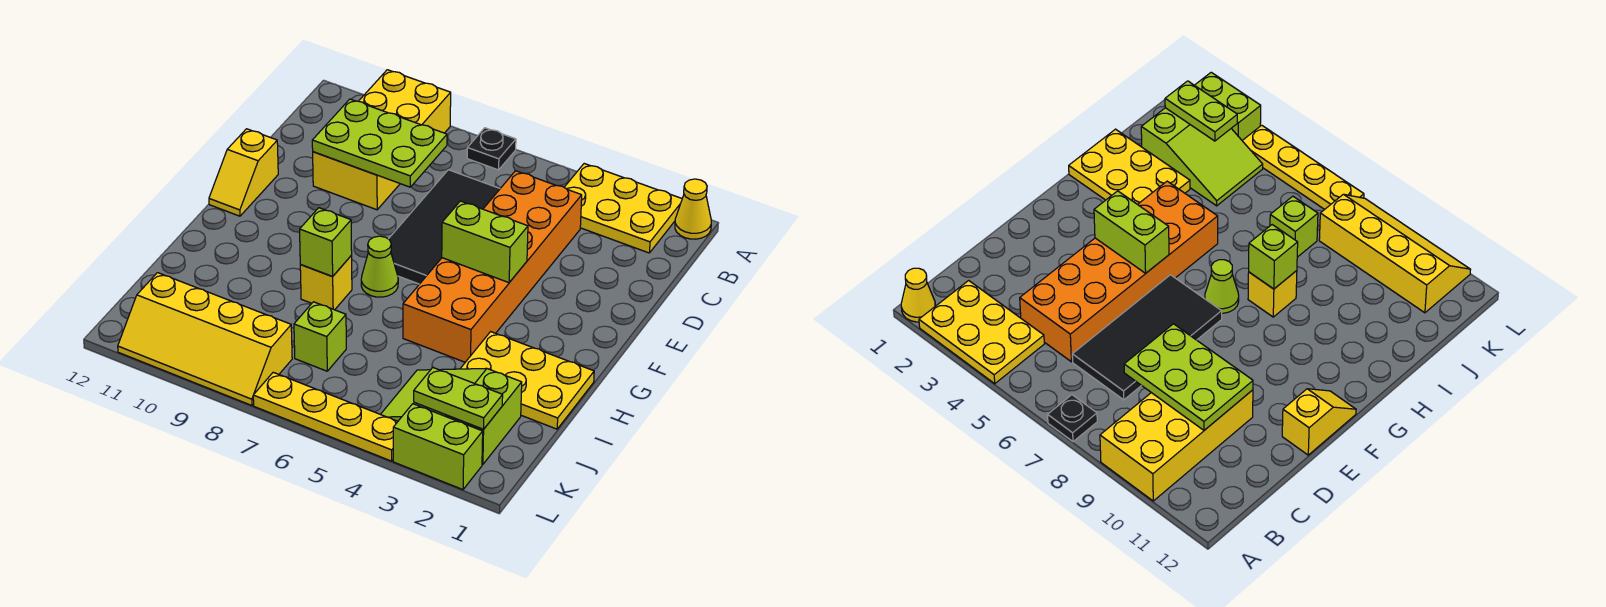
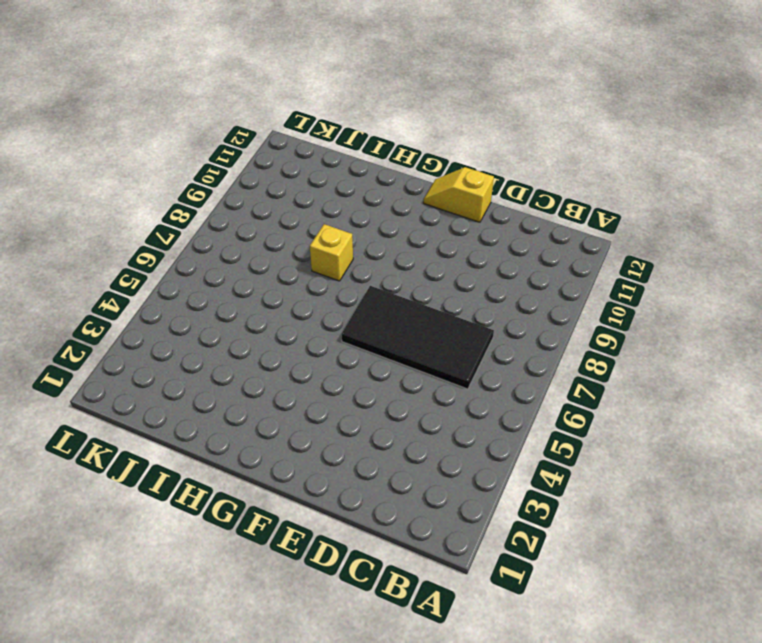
none -> yellow 1x1 cone [675,179,711,239]
none -> yellow 2x3 plate [564,164,682,253]
none -> black 1x1 plate [467,128,516,170]

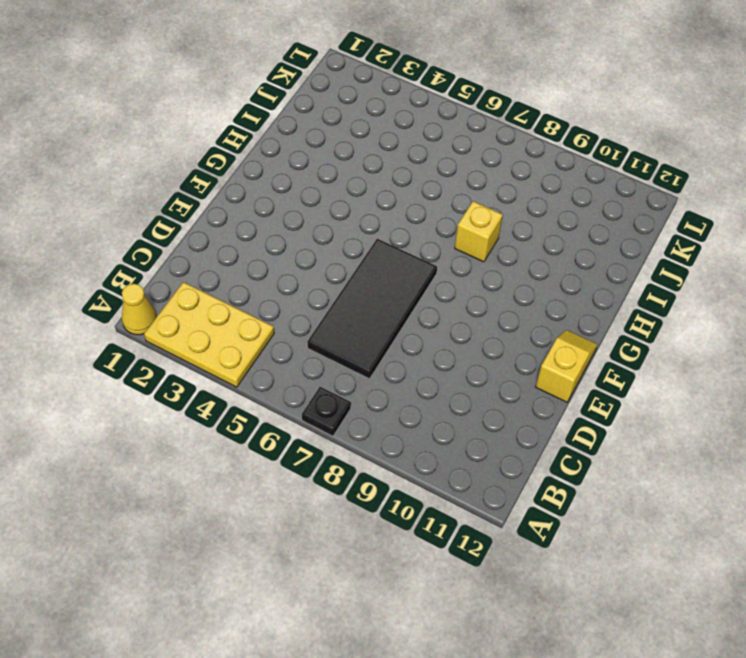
none -> yellow 2x4 brick [313,70,451,210]
none -> orange 2x6 brick [403,171,582,362]
none -> lime 1x1 cone [361,236,398,297]

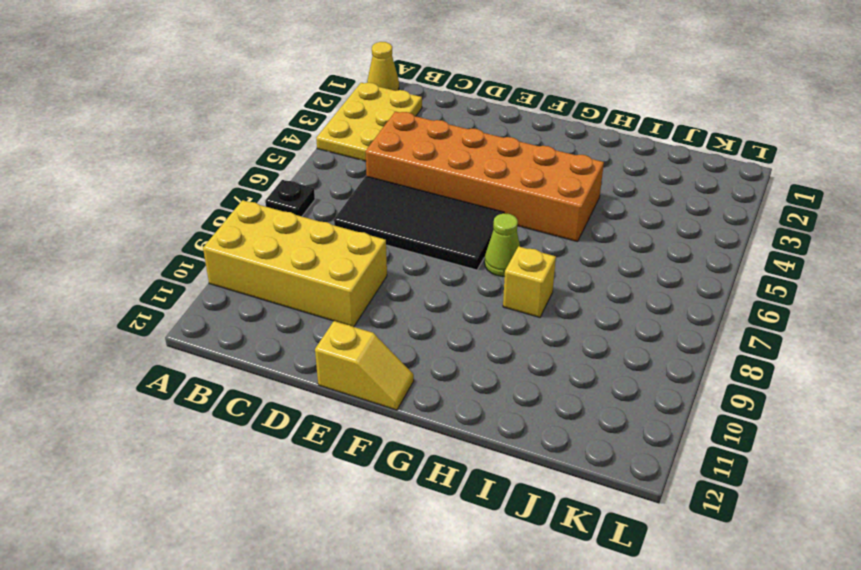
none -> yellow 2x3 plate [460,332,594,429]
none -> lime 2x3 slope [381,368,522,465]
none -> lime 1x1 brick [294,302,346,371]

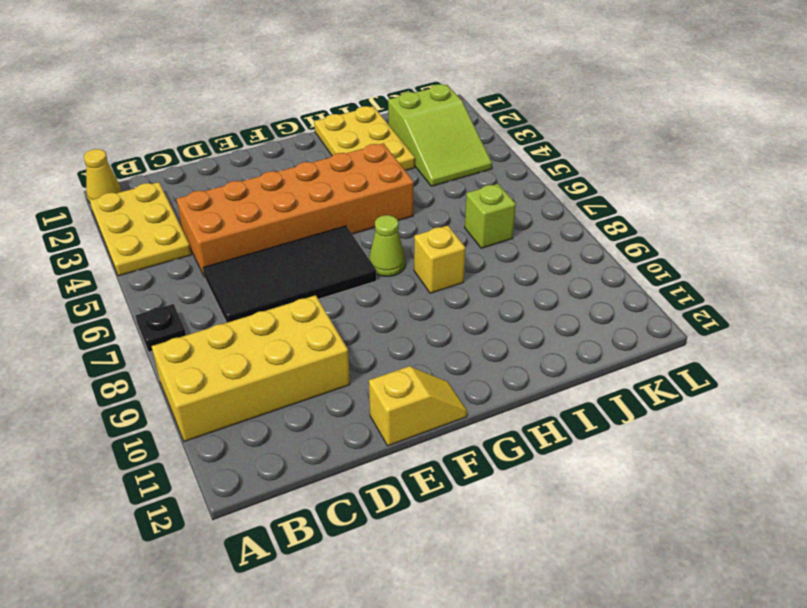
none -> yellow 2x4 slope [118,273,292,405]
none -> lime 1x2 brick [393,404,483,490]
none -> yellow 1x4 plate [253,372,398,461]

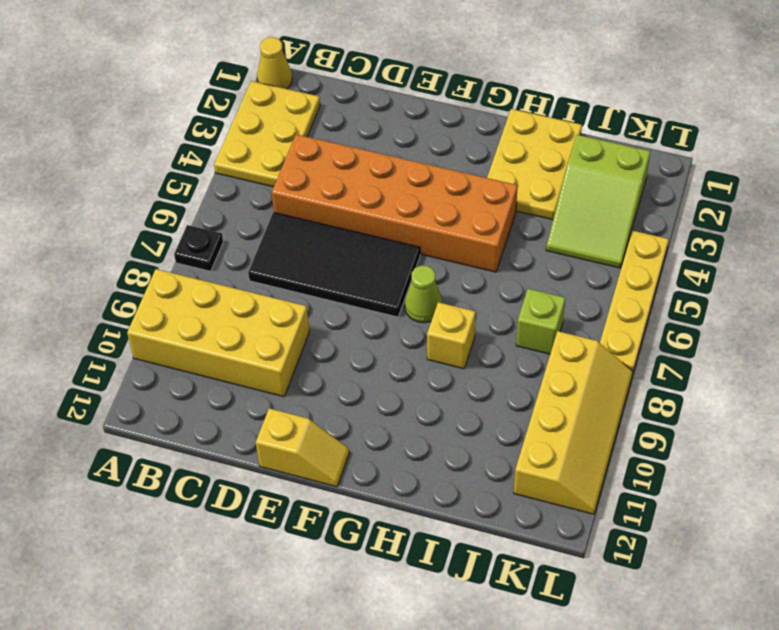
none -> lime 1x2 brick [393,404,483,490]
none -> lime 2x3 plate [312,99,447,187]
none -> lime 1x2 brick [442,201,528,283]

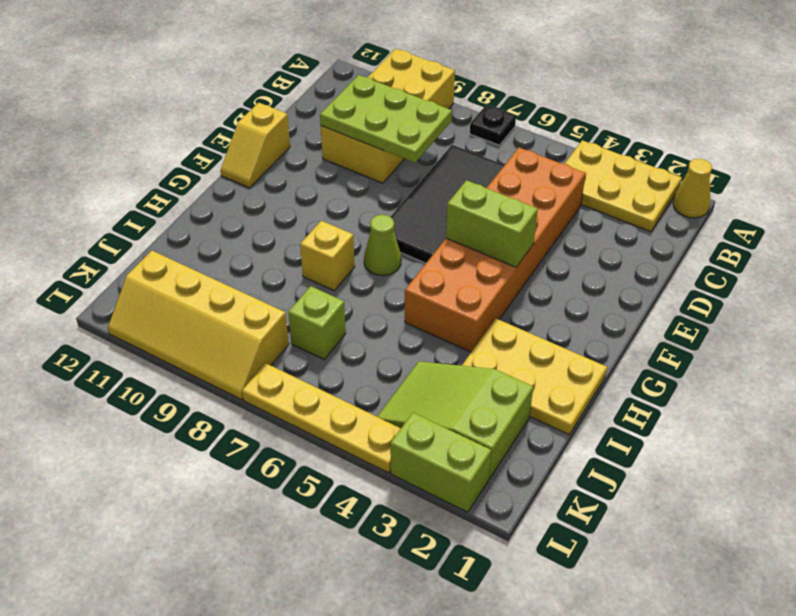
none -> lime 1x1 brick [300,208,352,277]
none -> lime 1x2 plate [414,368,503,429]

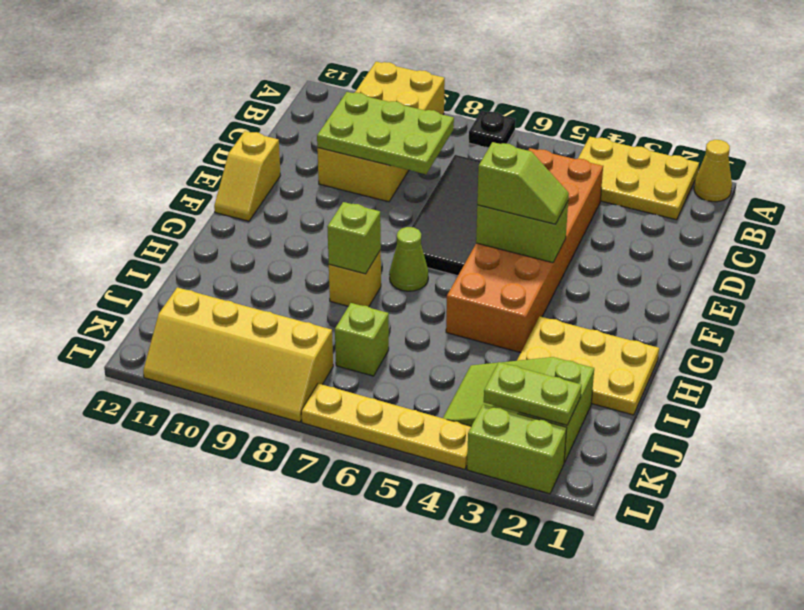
lime 1x2 slope [477,142,569,224] -> none

